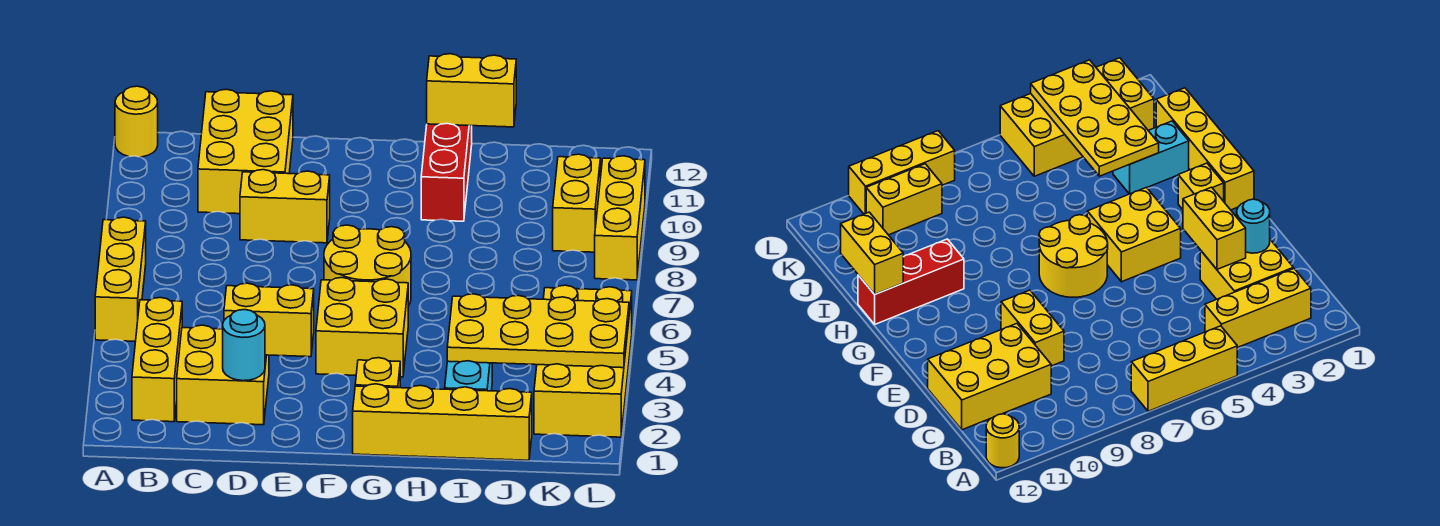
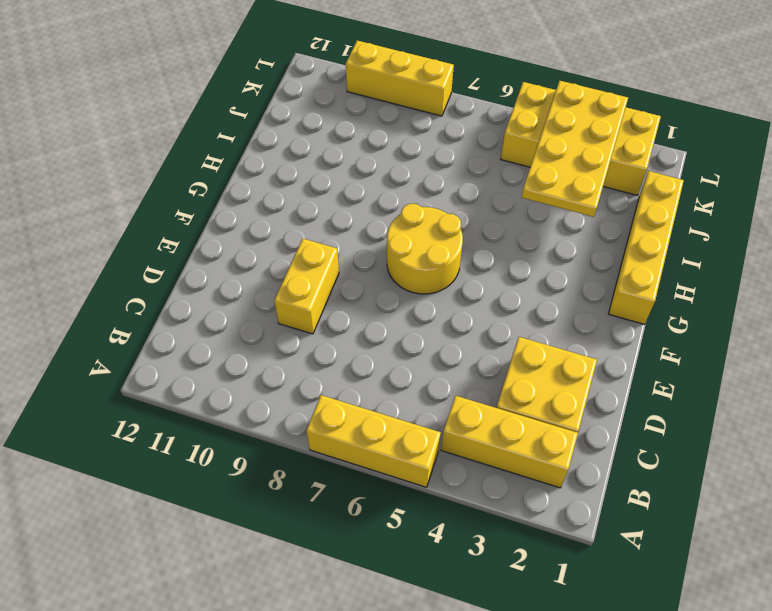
none -> yellow 1x1 round brick [115,86,158,157]
none -> yellow 2x3 brick [198,89,293,214]
none -> yellow 2x2 brick [316,278,408,377]

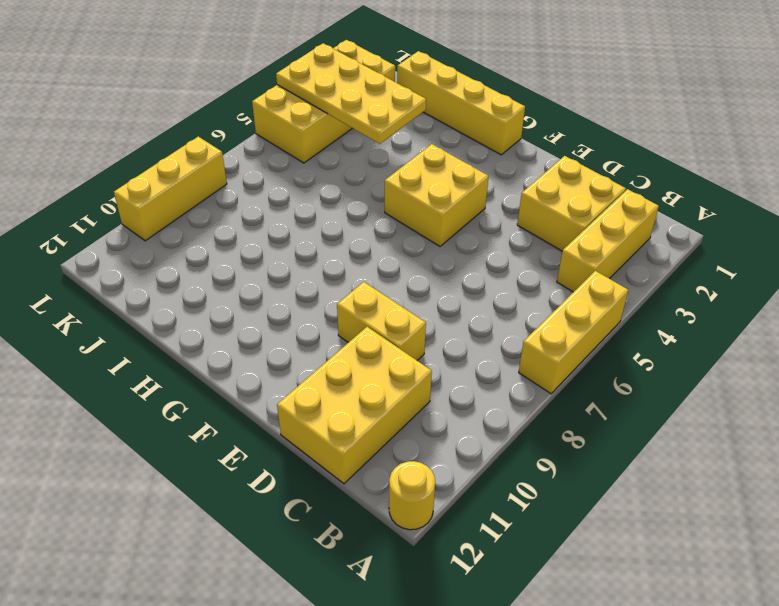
none -> yellow 2x2 round brick [324,225,411,306]
none -> yellow 1x1 brick [355,358,400,388]
none -> red 1x3 brick [421,123,472,221]

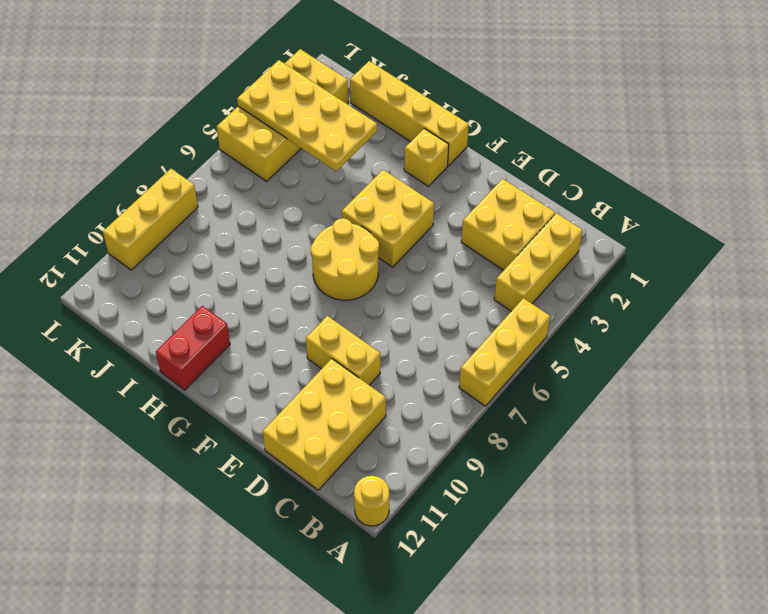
red 1x2 brick [156,306,230,390] -> red 1x3 brick [421,123,472,221]
none -> cyan 1x2 brick [445,361,492,391]
none -> yellow 1x2 brick [553,154,600,252]
none -> cyan 1x1 round brick [223,310,265,381]

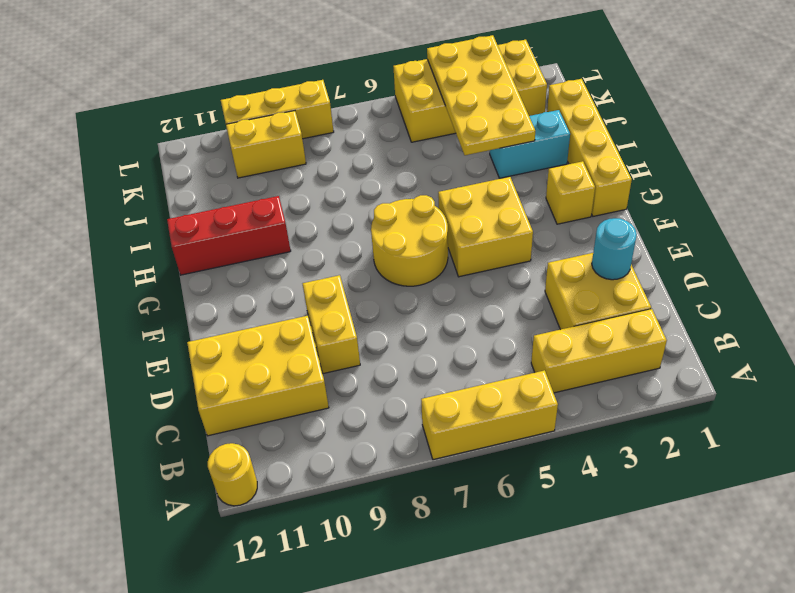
none -> yellow 1x2 brick [224,283,314,357]
none -> yellow 1x2 brick [427,54,516,127]

